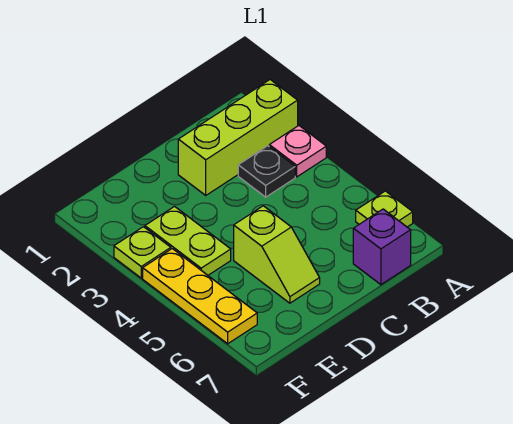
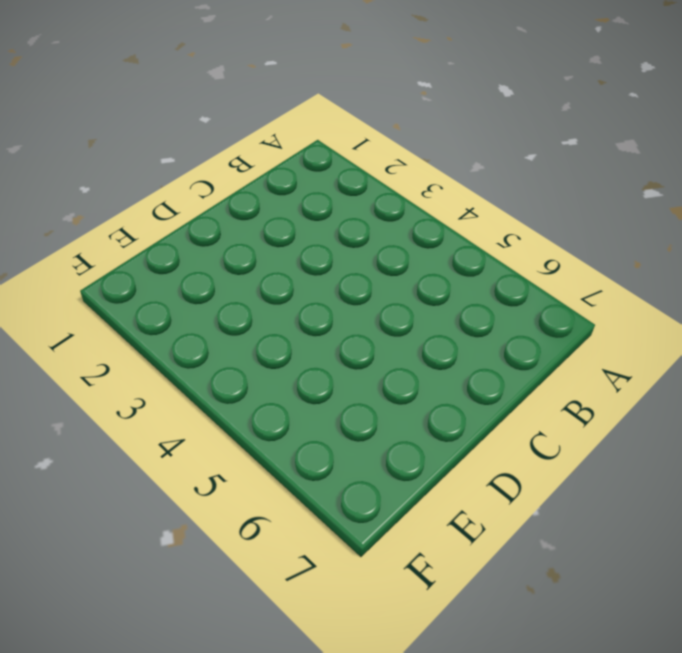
none -> lime 1x3 brick [178,80,298,195]
none -> pink 1x1 plate [269,126,326,177]

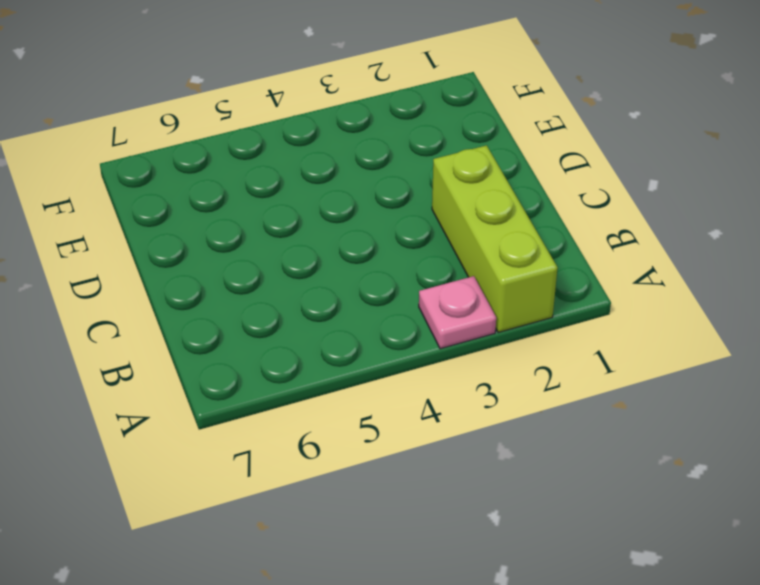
none -> lime 1x1 plate [356,191,413,227]
none -> black 1x1 plate [238,146,295,197]

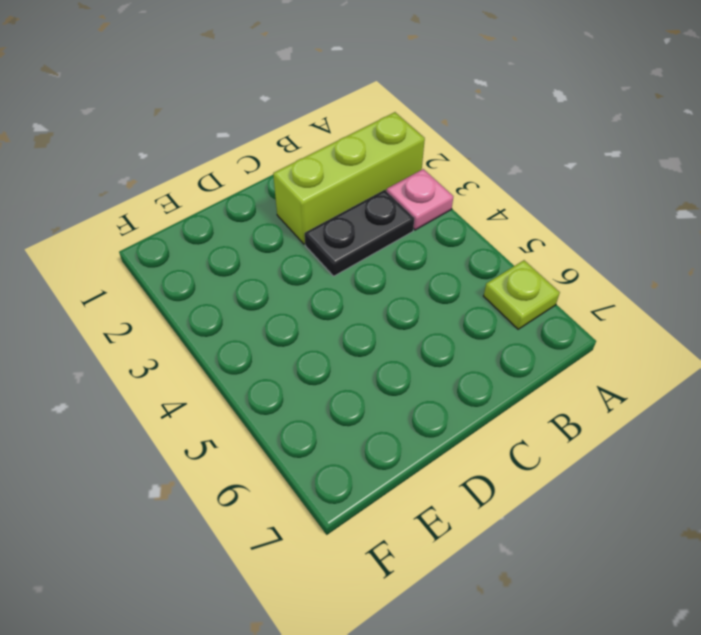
black 1x2 plate [305,190,414,276] -> black 1x1 plate [238,146,295,197]
none -> purple 1x1 brick [353,209,411,285]
none -> lime 1x2 slope [234,206,320,303]

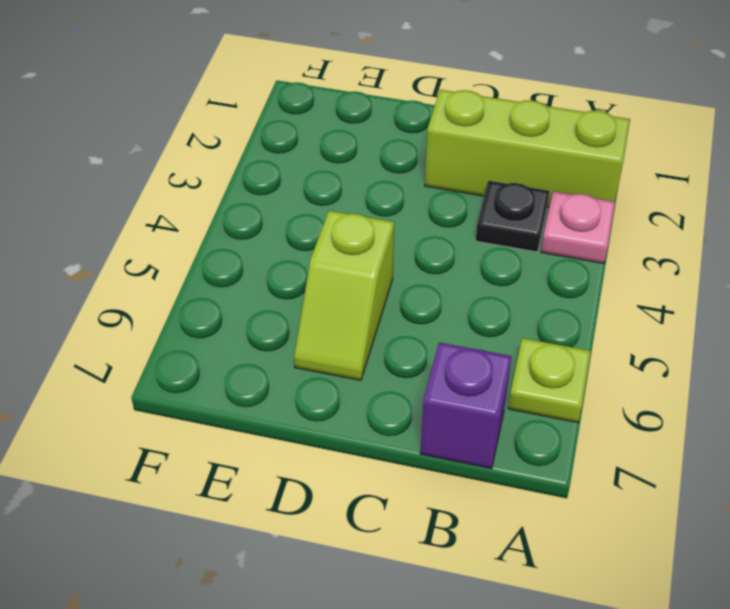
none -> lime 1x2 plate [145,207,231,275]
none -> lime 1x1 plate [114,227,171,278]

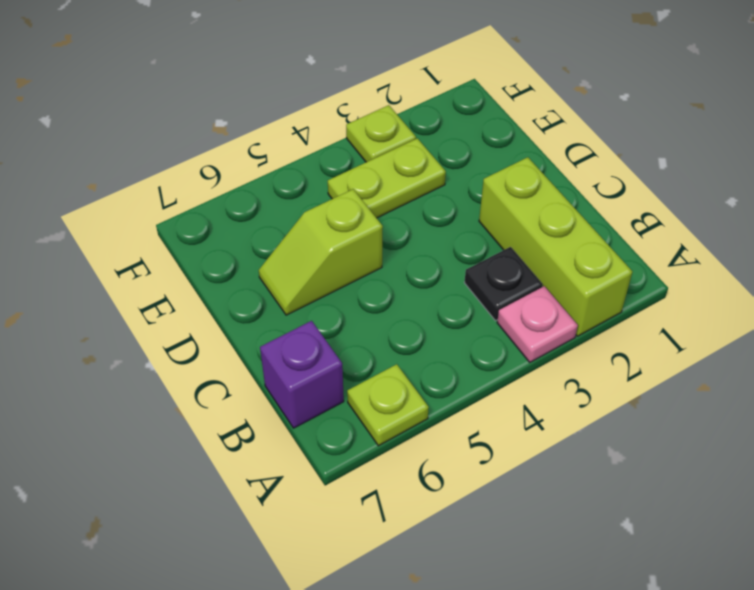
none -> yellow 1x3 plate [143,249,257,344]

